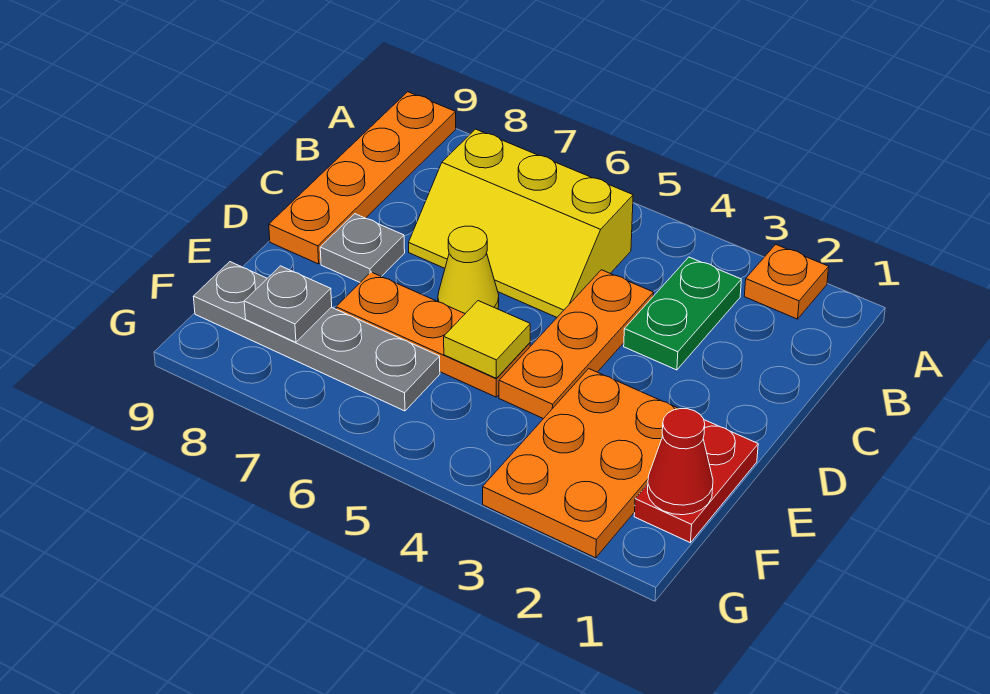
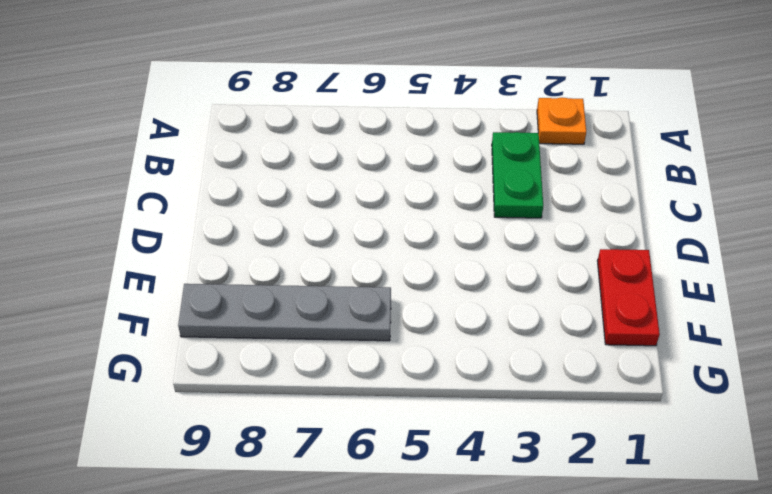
none -> orange 1x4 plate [269,92,456,264]
none -> yellow 2x3 slope [409,129,633,317]
none -> orange 1x3 plate [499,270,654,419]

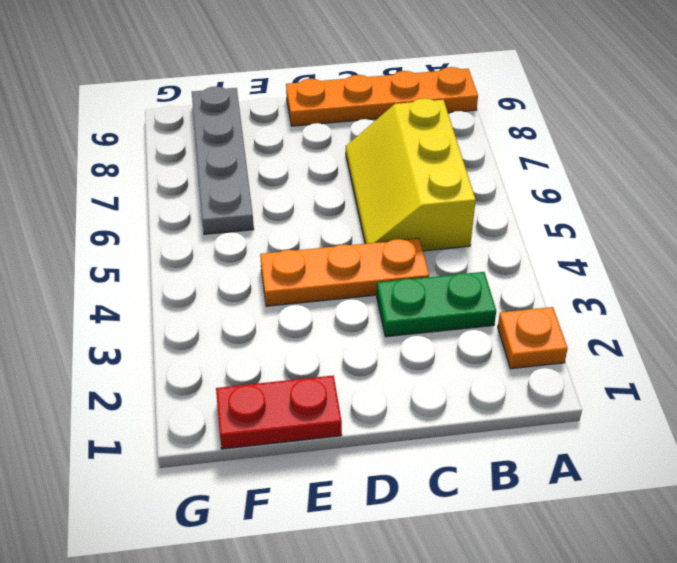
none -> yellow 1x1 cone [438,226,499,314]
none -> grey 1x1 plate [320,214,405,282]
none -> orange 2x3 plate [483,369,679,558]

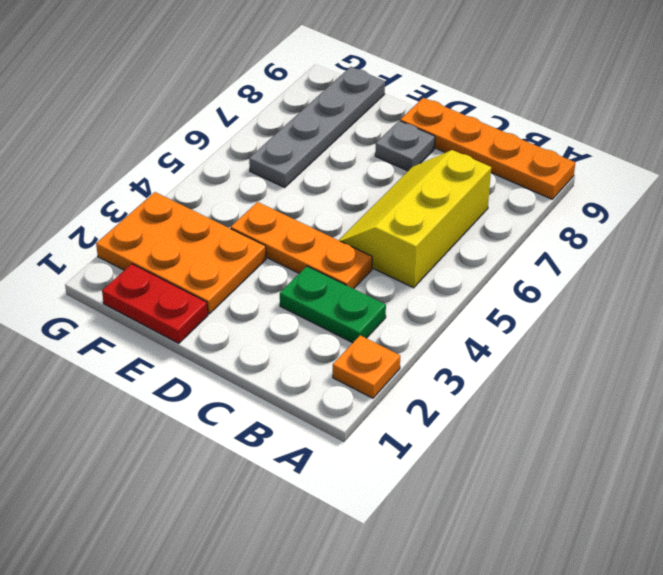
none -> yellow 1x1 cone [438,226,499,314]
none -> orange 1x3 plate [336,272,530,397]
none -> yellow 1x1 tile [444,301,530,378]

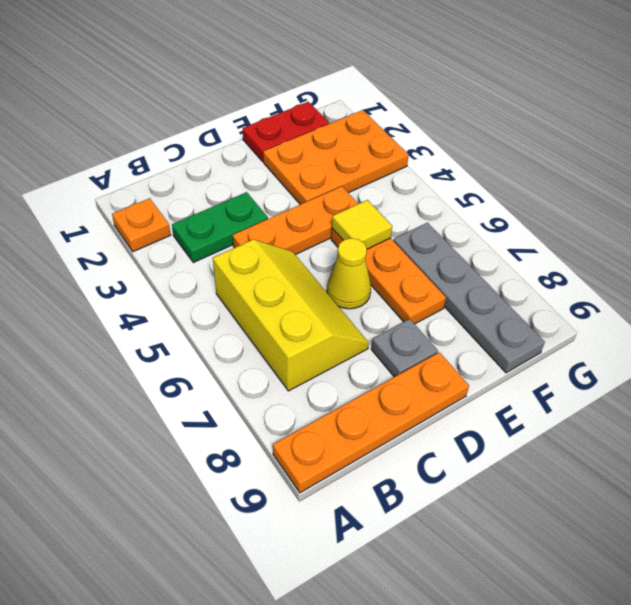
none -> red 1x1 cone [648,409,713,515]
none -> grey 1x1 plate [244,266,332,342]

